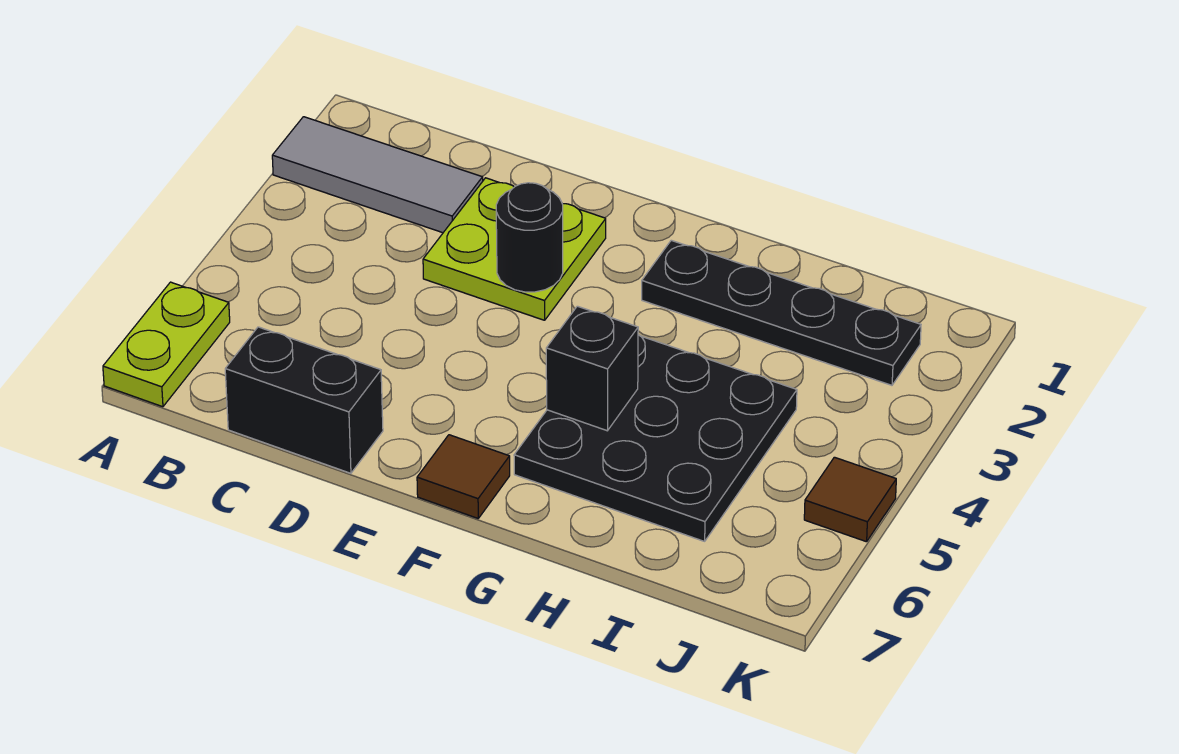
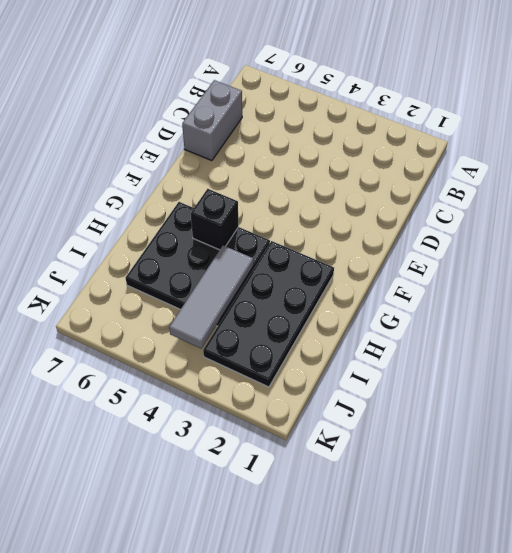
grey 1x2 brick [182,80,242,161] -> black 1x2 brick [225,327,383,473]
black 2x4 plate [203,241,334,387] -> black 1x4 plate [642,240,921,385]
grey 1x3 tile [169,245,253,348] -> grey 1x3 tile moved to [272,117,483,233]
none -> lime 1x2 plate [103,282,230,407]
none -> lime 2x2 plate [423,178,606,320]

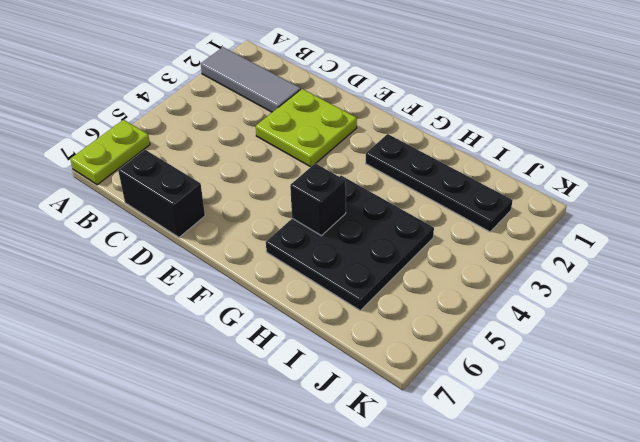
none -> brown 1x1 tile [417,435,510,518]
none -> brown 1x1 tile [804,457,896,542]

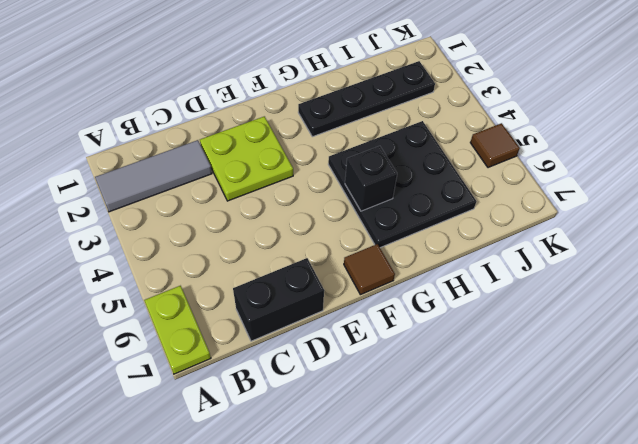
none -> black 1x1 round brick [496,183,563,292]

